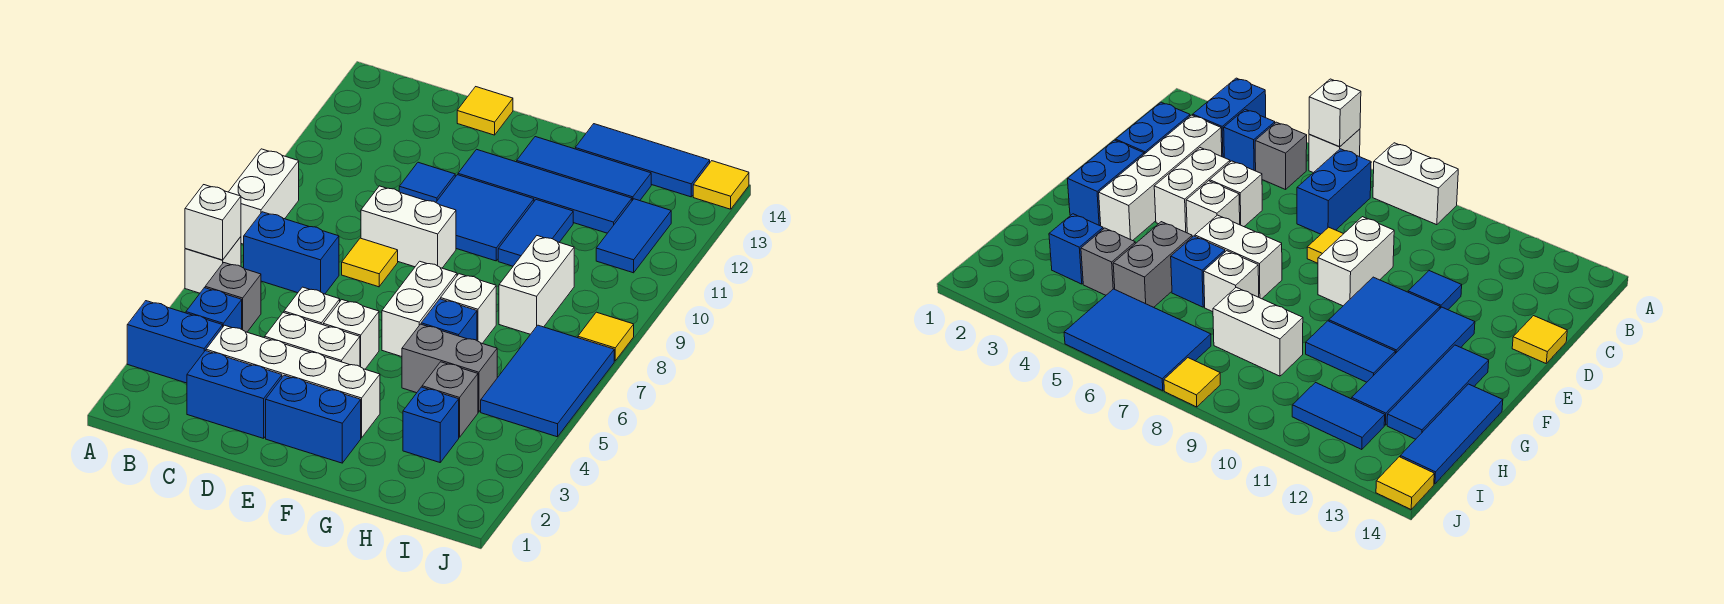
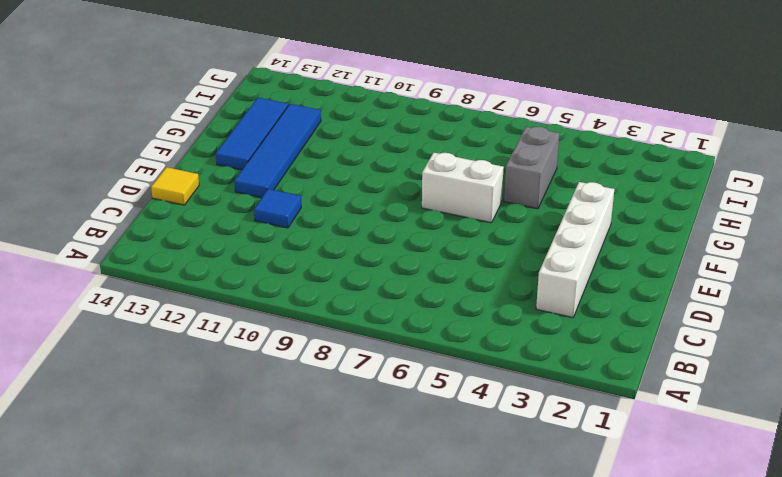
none -> blue 1x2 brick [127,301,223,383]
none -> white 1x1 brick [185,237,241,293]
none -> white 1x2 brick [229,149,299,244]
none -> blue 1x1 brick [186,288,242,329]

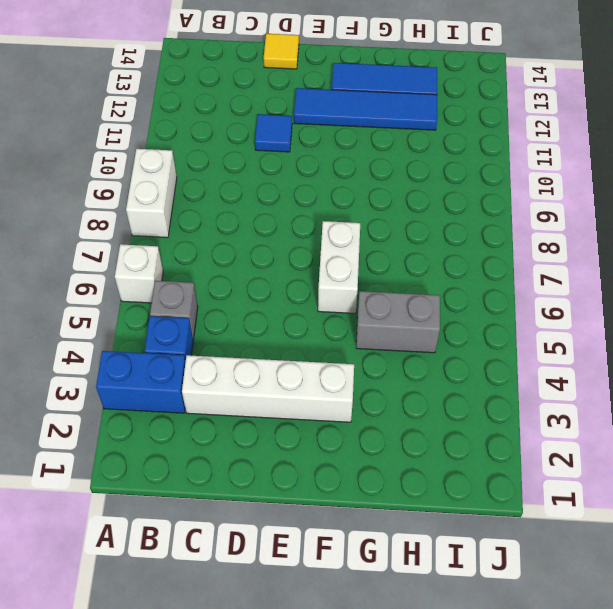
none -> blue 1x2 brick [244,212,339,294]
none -> blue 1x2 brick [187,351,282,438]
none -> white 1x2 brick [265,312,360,366]
none -> white 1x1 brick [284,287,340,325]

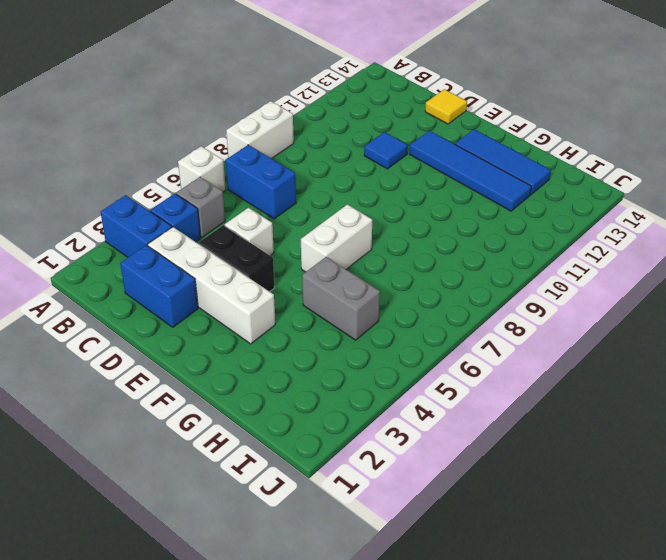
black 1x2 brick [199,225,275,292] -> white 1x2 brick [265,312,360,366]
none -> yellow 1x1 tile [342,238,398,287]
none -> white 1x2 brick [361,186,456,268]
none -> blue 1x2 brick [266,375,361,463]
none -> white 1x1 brick [323,300,379,369]

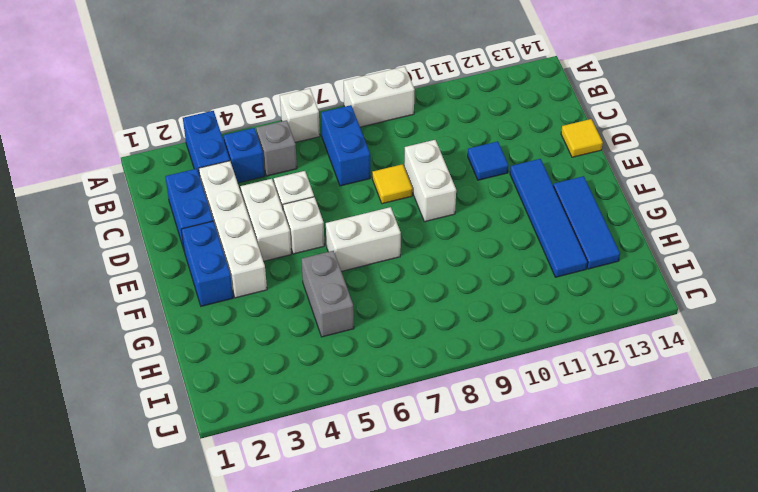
none -> blue 2x2 tile [436,175,534,261]
none -> blue 1x1 brick [421,299,477,340]
none -> white 1x1 brick [441,274,496,343]
none -> blue 1x2 tile [498,200,573,266]

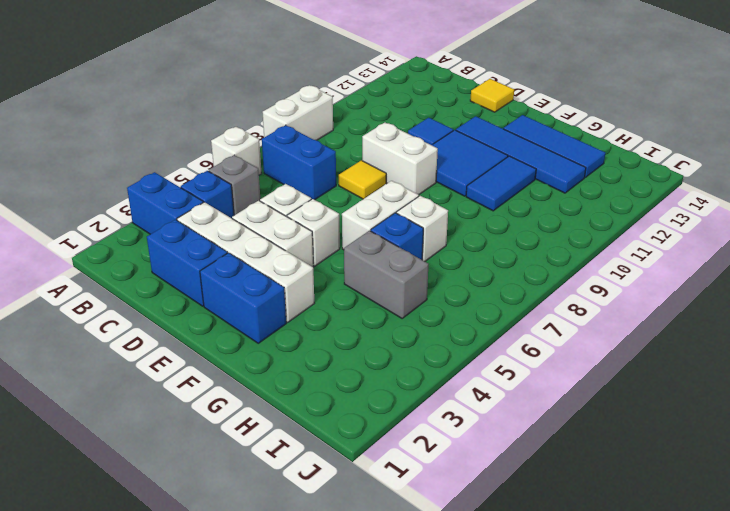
none -> blue 1x3 tile [575,124,710,197]
none -> blue 1x1 brick [403,387,459,462]
none -> grey 1x1 brick [422,362,478,437]
none -> white 1x2 brick [499,236,574,334]

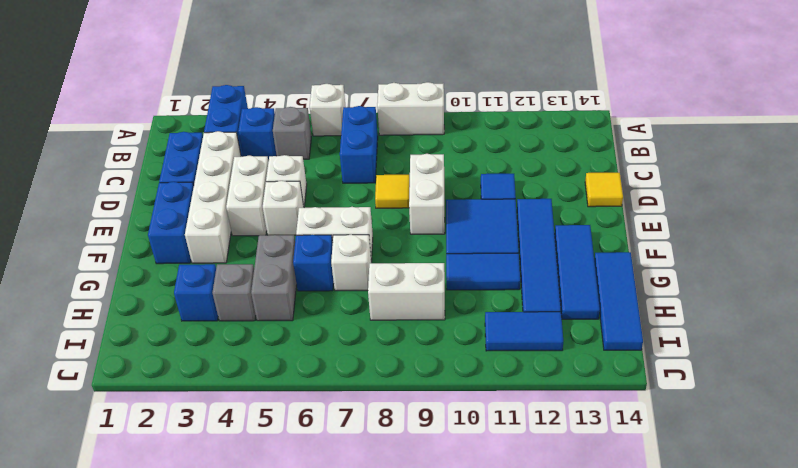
none -> blue 2x3 tile [481,325,614,437]
none -> yellow 1x1 tile [578,312,634,361]
none -> yellow 1x1 tile [693,161,749,209]
none -> white 1x1 brick [185,185,241,260]

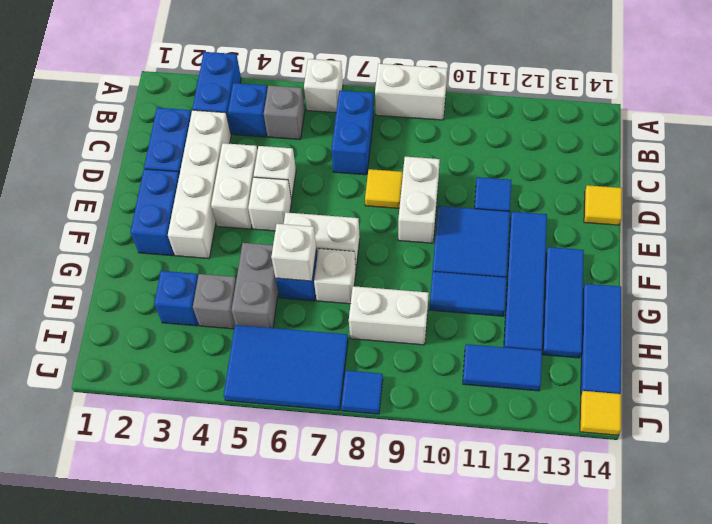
white 1x1 brick [271,224,316,281] -> white 1x1 brick moved to [185,185,241,260]
blue 1x1 tile [341,370,383,414] -> yellow 1x1 tile [578,312,634,361]

